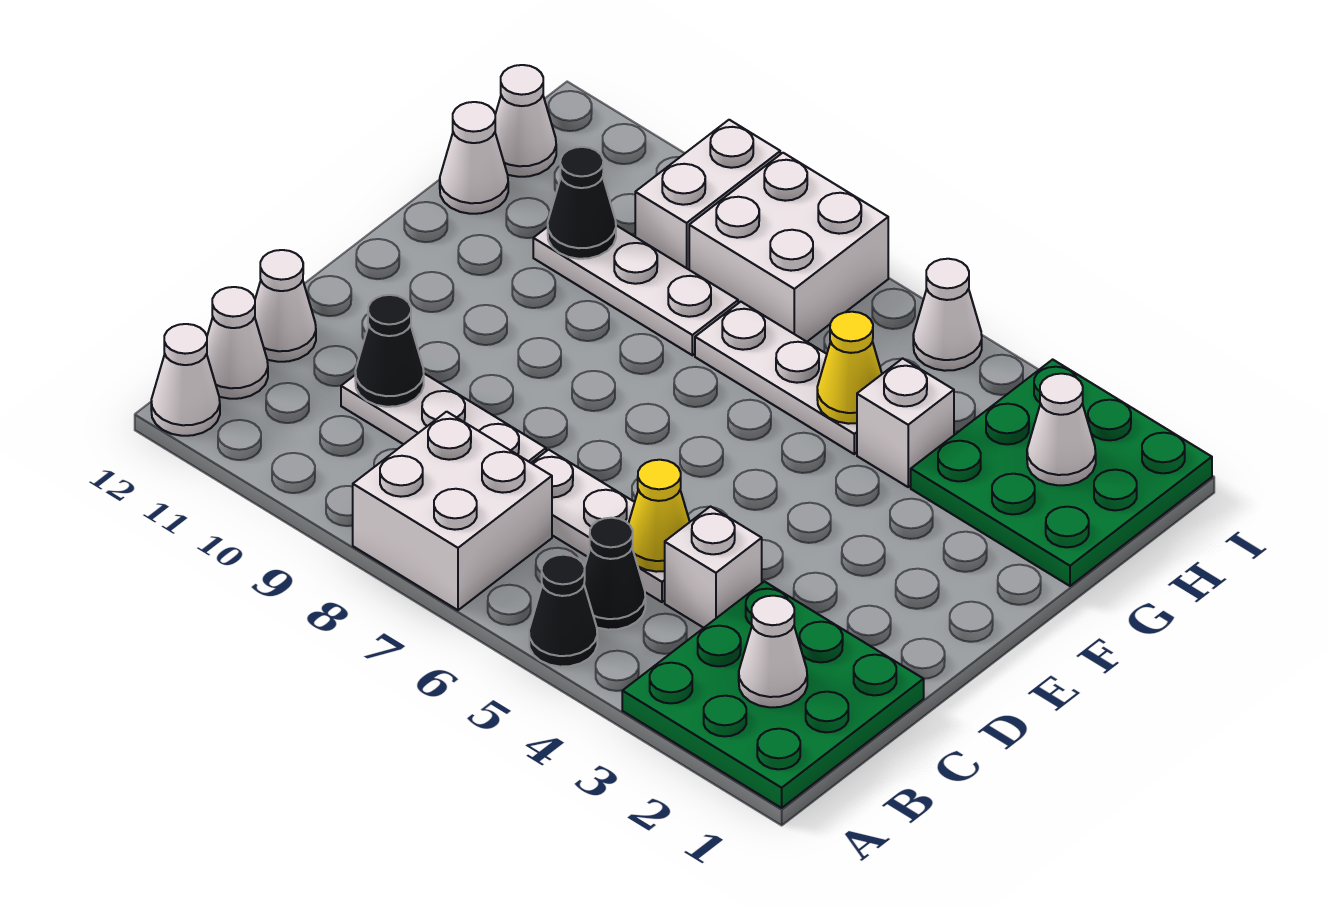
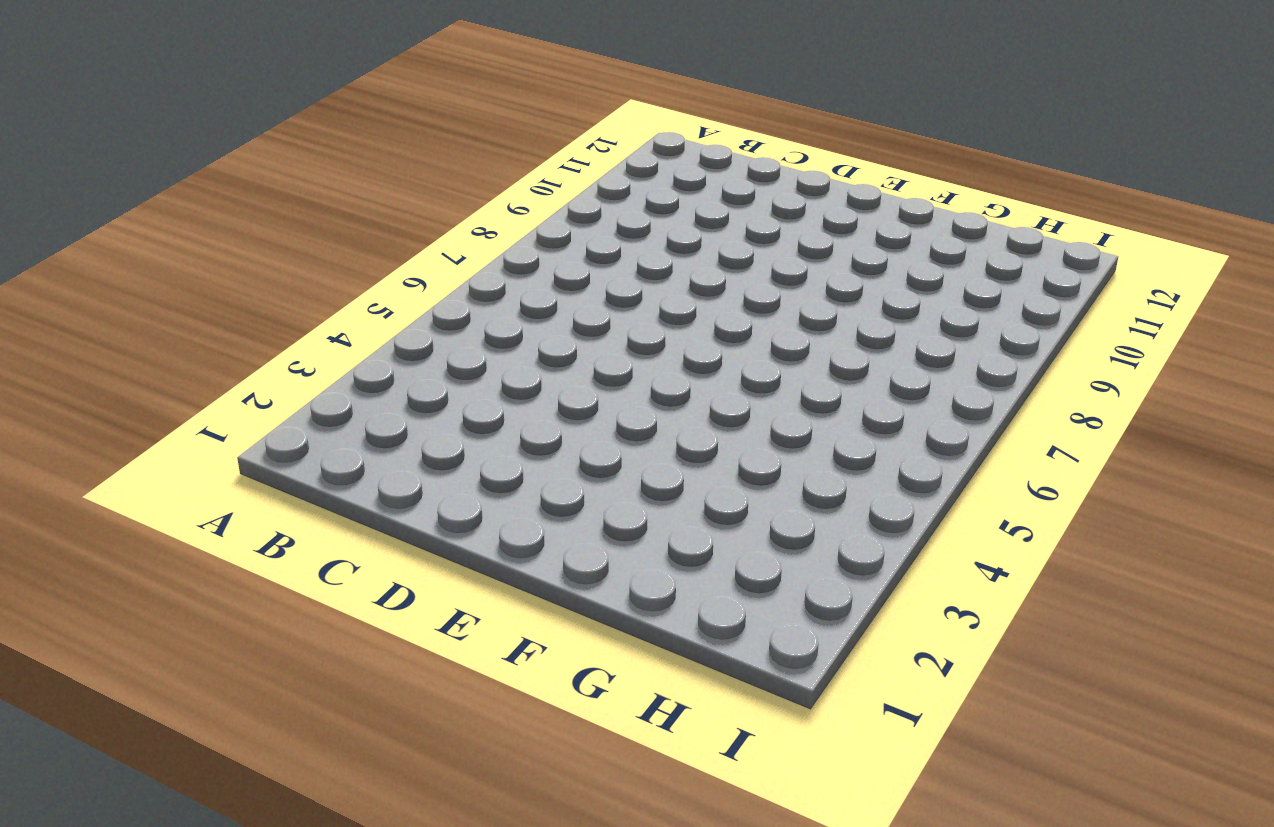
none -> green 3x3 plate [622,581,924,808]
none -> black 1x1 cone [529,555,597,667]
none -> white 2x2 brick [353,412,552,610]

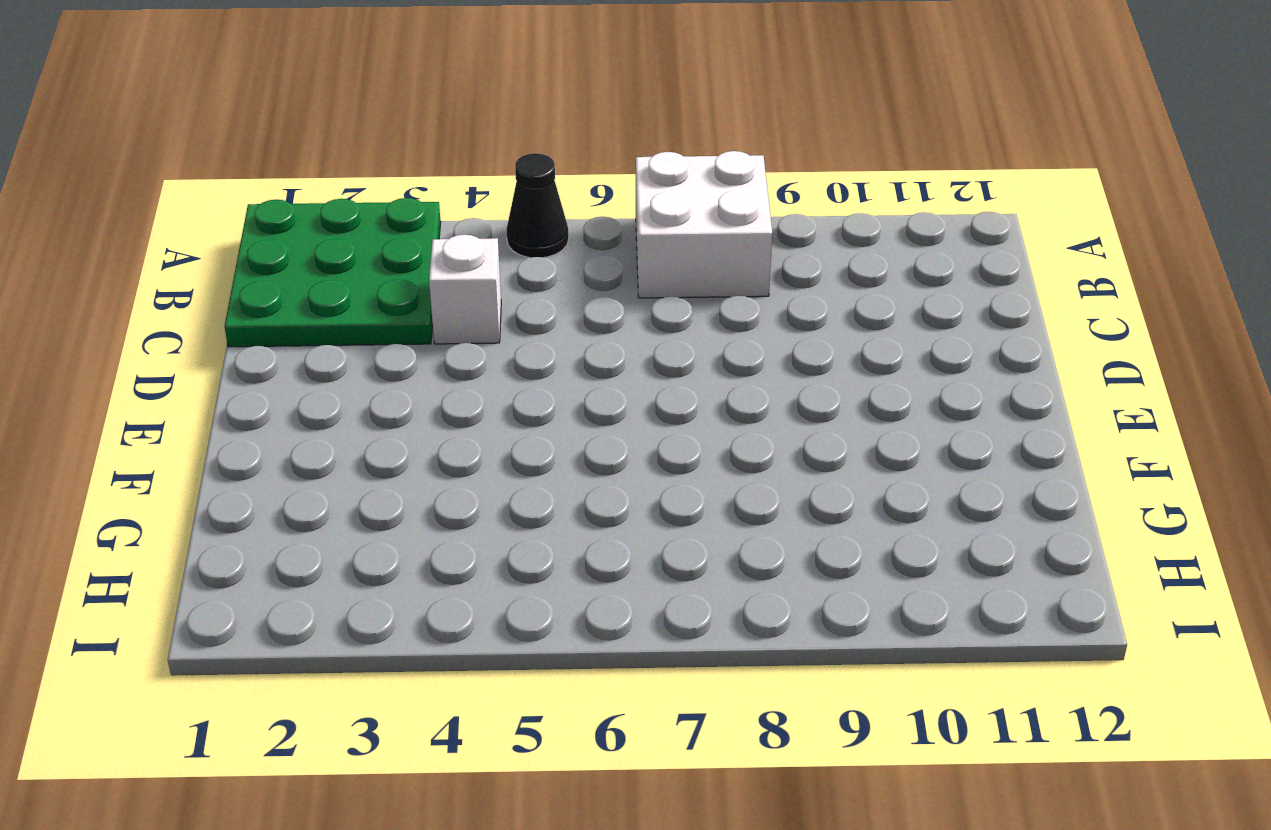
none -> white 1x1 cone [151,324,220,436]
none -> black 1x1 cone [584,518,645,630]
none -> white 1x1 cone [207,287,268,399]

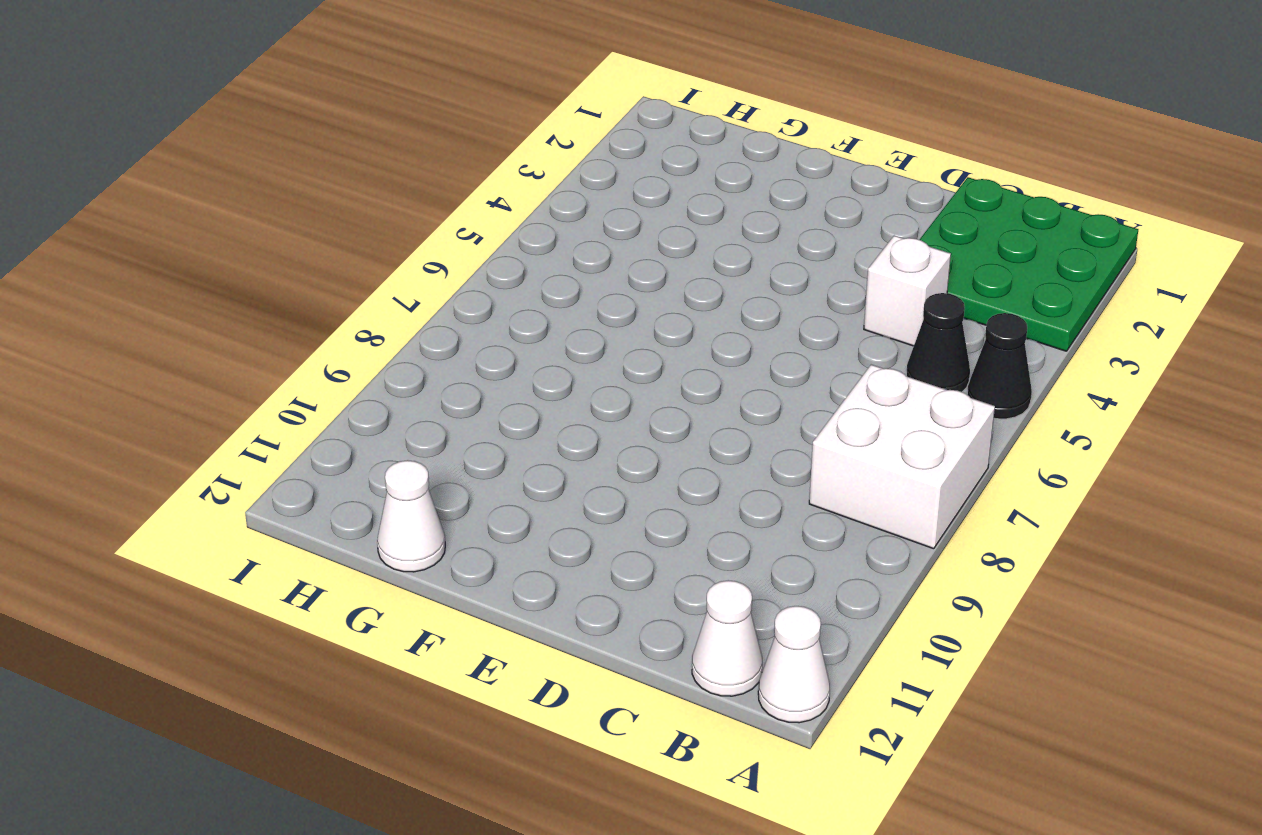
none -> white 1x3 plate [532,450,665,602]
none -> white 1x3 plate [341,374,546,463]
none -> white 1x1 cone [255,250,316,362]

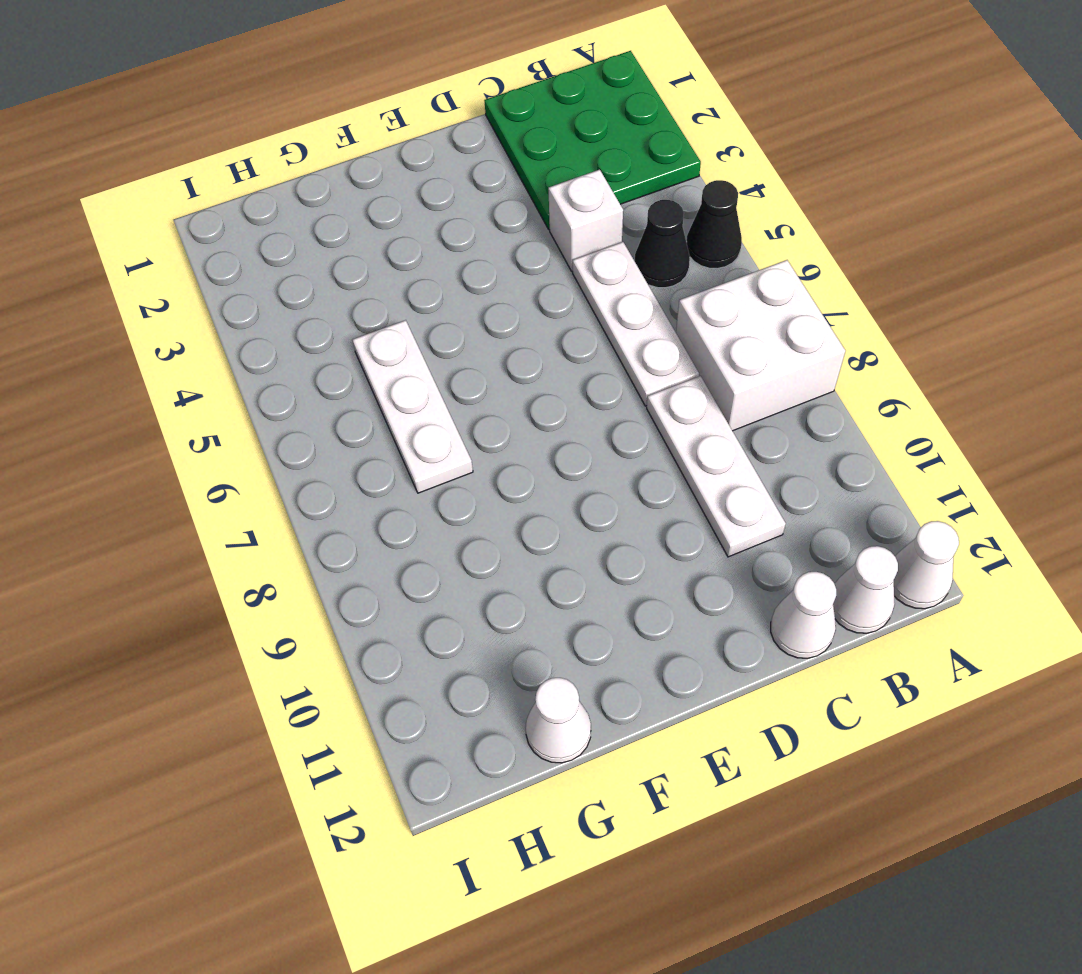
none -> green 3x3 plate [911,359,1212,586]
none -> white 1x1 brick [857,358,954,487]
none -> white 1x3 plate [533,225,738,355]

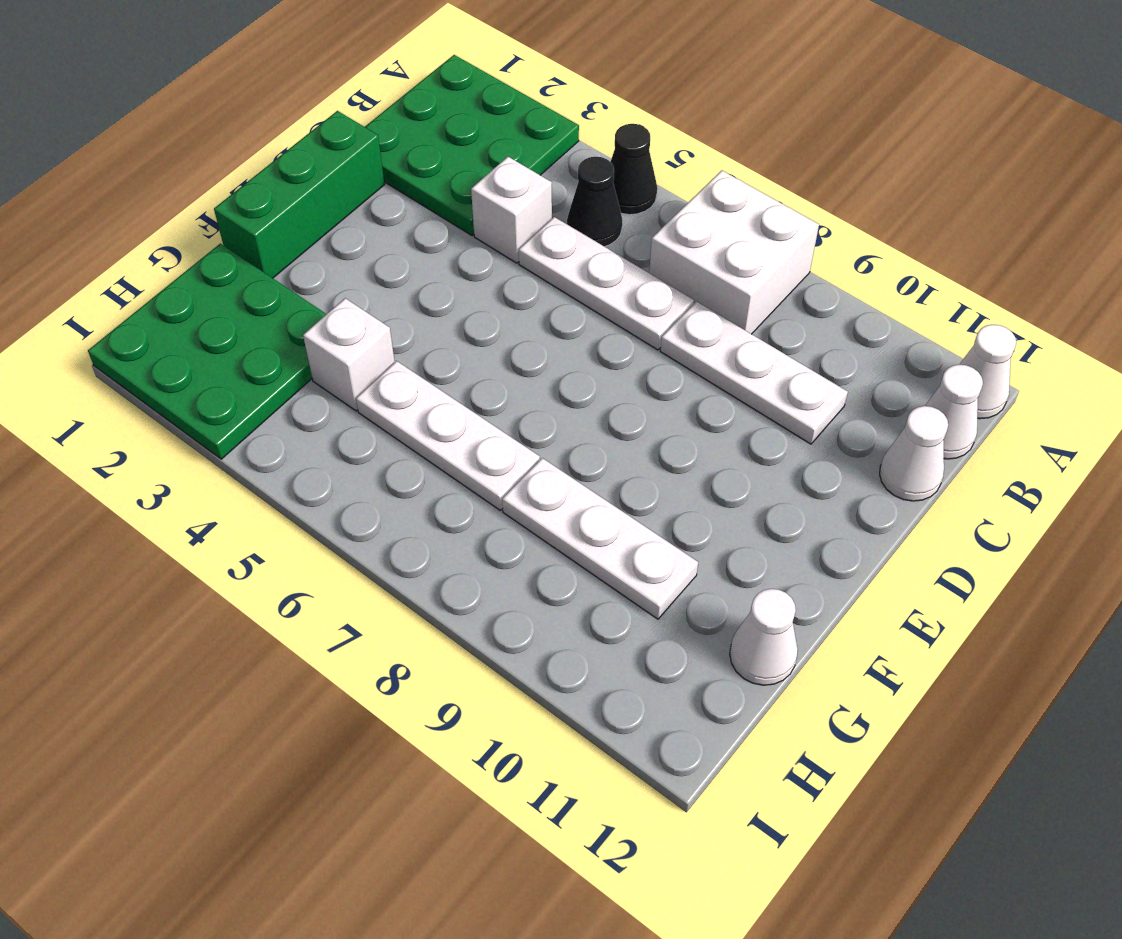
green 1x3 brick [214,111,385,278] -> none
none -> white 2x2 brick [689,153,888,342]
none -> white 1x2 brick [635,120,780,269]
none -> white 1x1 cone [495,65,556,177]

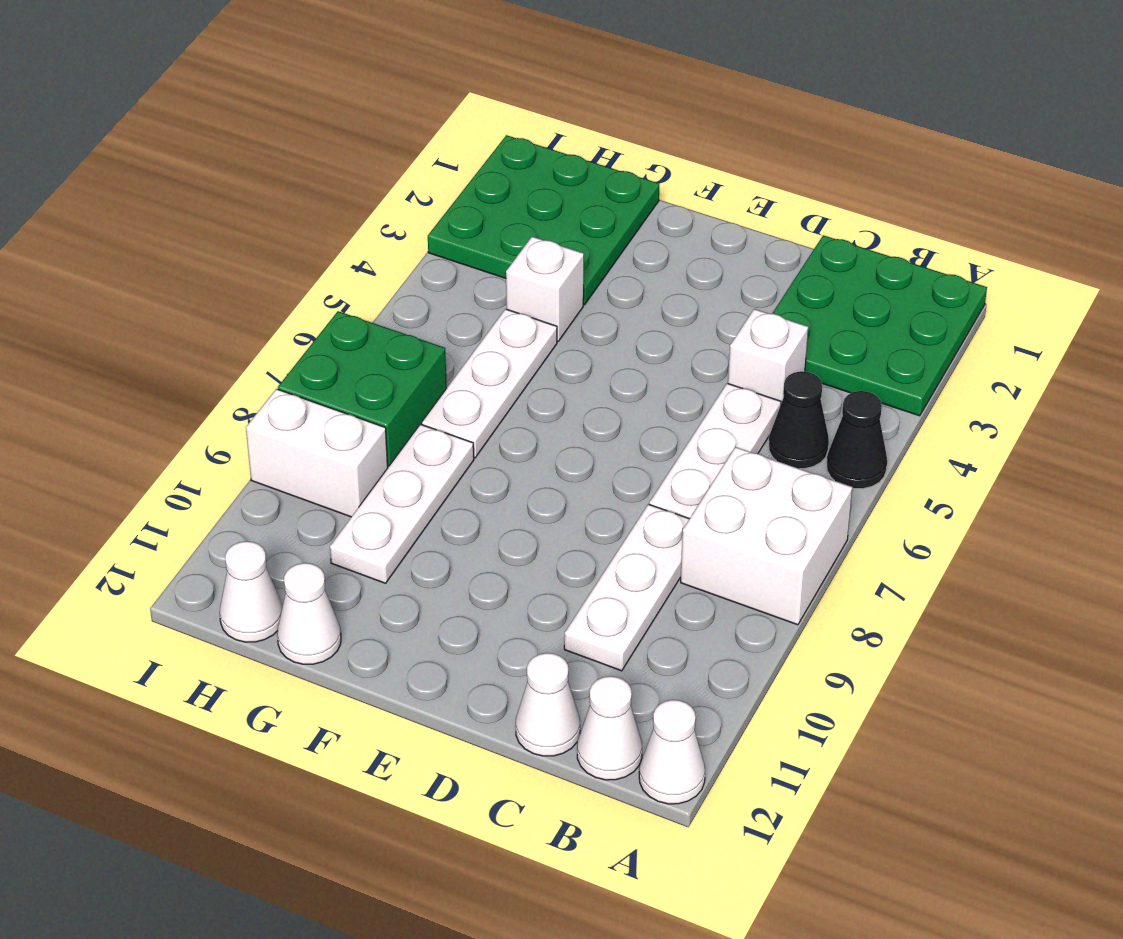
green 2x2 brick [278,311,447,467] -> white 2x2 brick [689,153,888,342]
none -> white 1x1 cone [913,259,982,371]
none -> white 1x1 cone [739,596,807,707]
none -> yellow 1x1 cone [628,460,690,572]

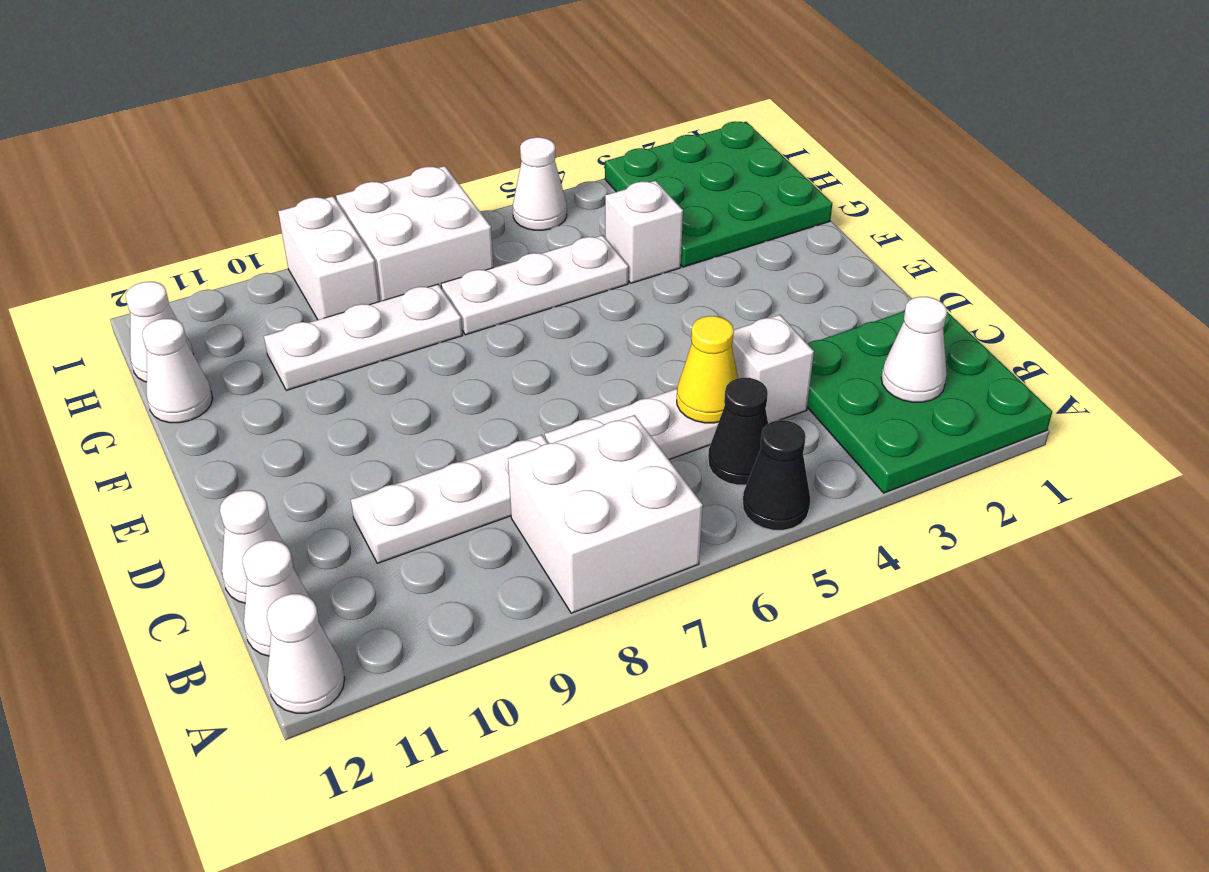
none -> black 1x1 cone [355,295,424,407]
none -> yellow 1x1 cone [817,312,882,424]
none -> black 1x1 cone [548,147,616,259]

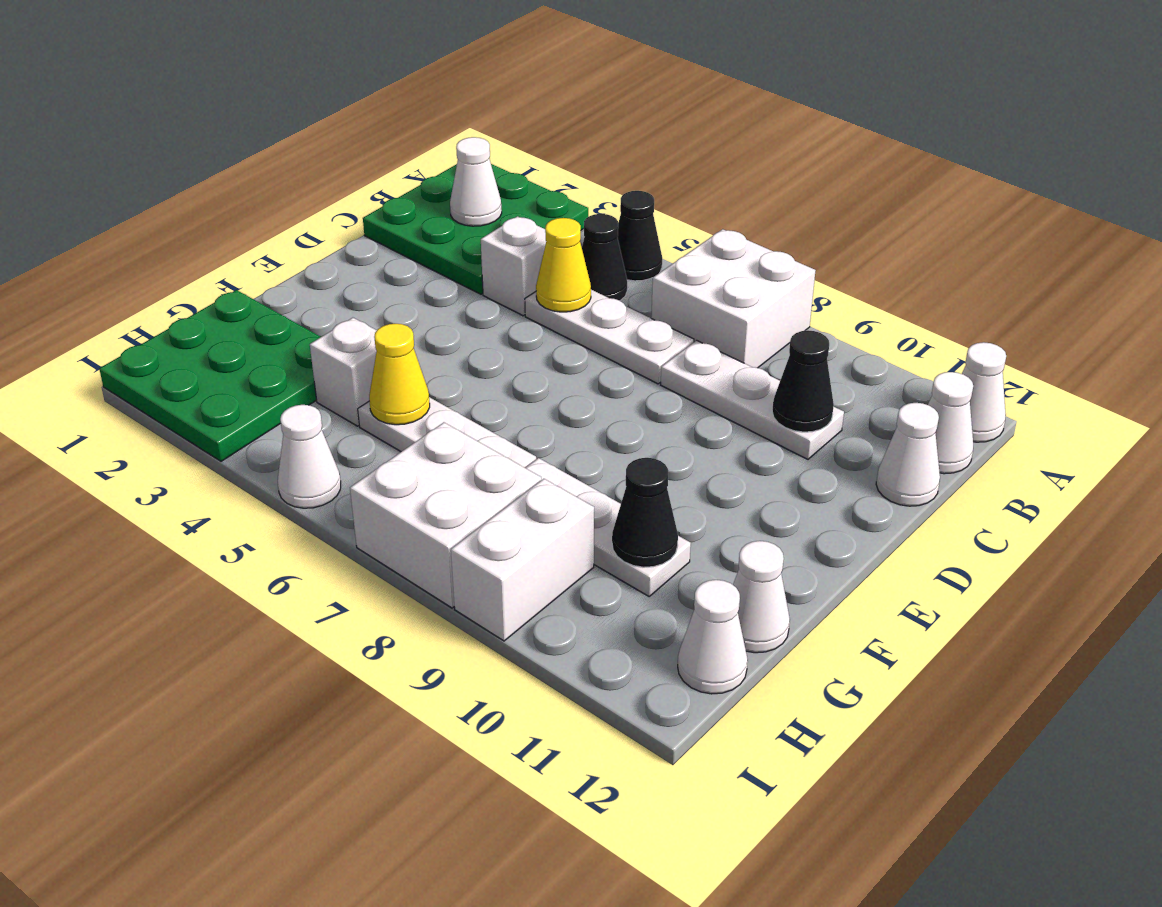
none -> white 1x1 cone [1027,374,1096,485]

